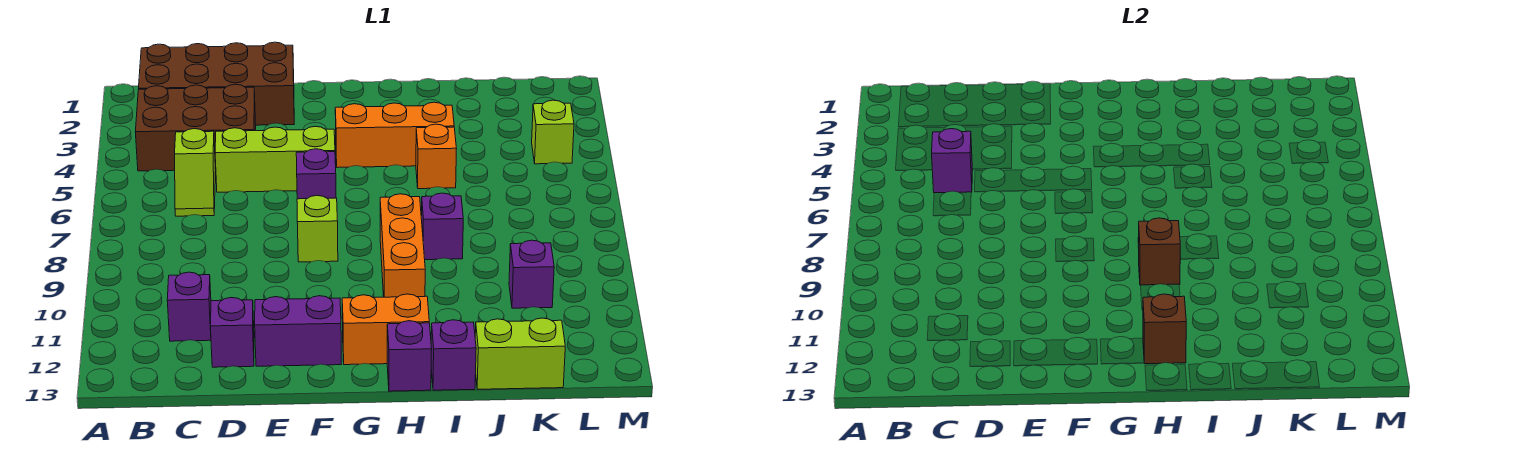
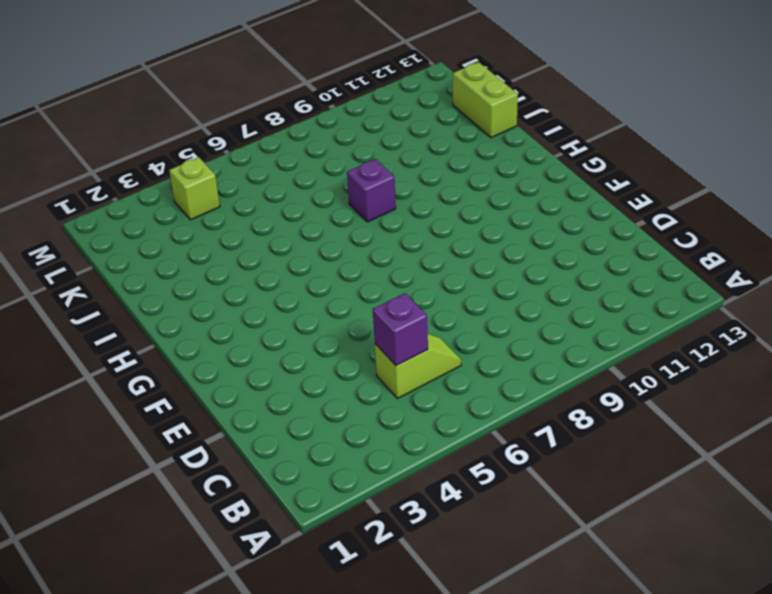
none -> brown 2x4 brick [139,42,294,125]
none -> brown 2x3 brick [136,84,256,171]
none -> purple 1x1 brick [167,272,211,341]

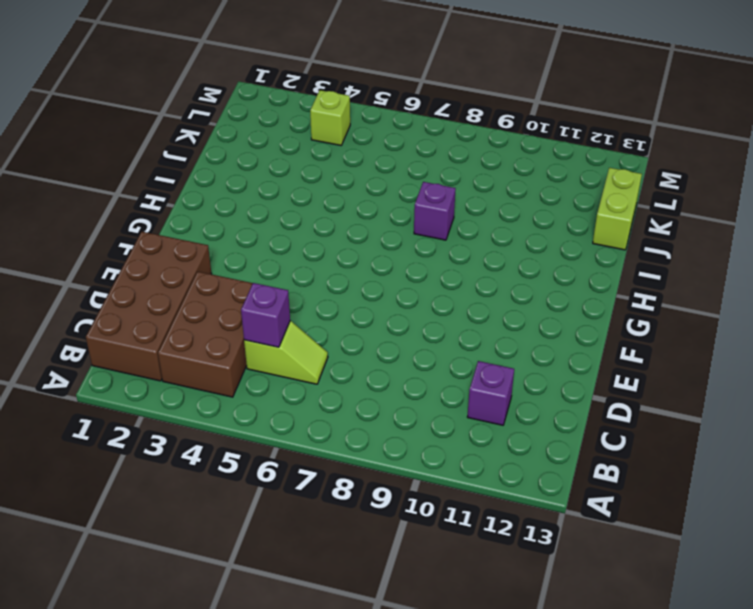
none -> lime 1x3 brick [215,126,335,192]
none -> purple 1x1 brick [210,298,254,367]
none -> purple 1x2 brick [255,296,341,366]

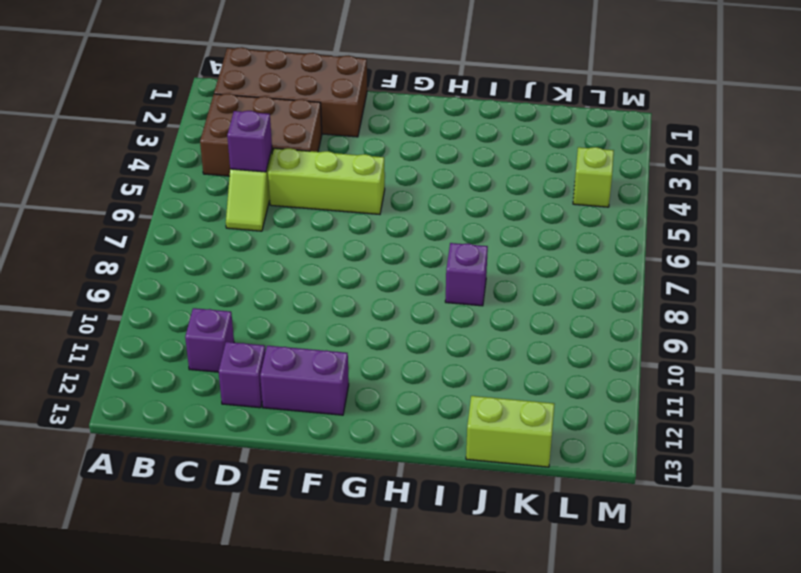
none -> purple 1x1 brick [296,149,336,199]
none -> lime 1x1 brick [297,196,338,262]
none -> orange 1x3 brick [335,102,454,168]

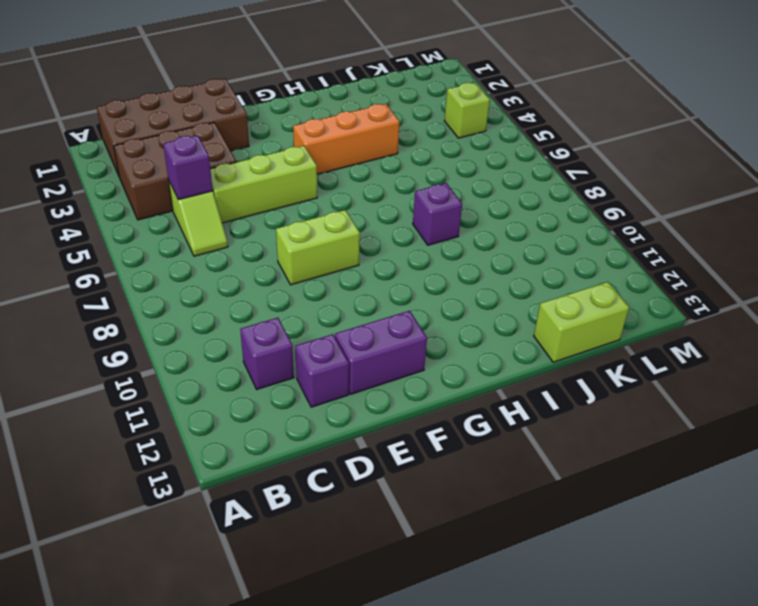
lime 1x2 brick [276,210,360,285] -> lime 1x1 brick [297,196,338,262]
none -> purple 1x1 brick [296,149,336,199]
none -> orange 1x2 brick [342,294,429,365]
none -> orange 1x3 brick [380,194,425,297]

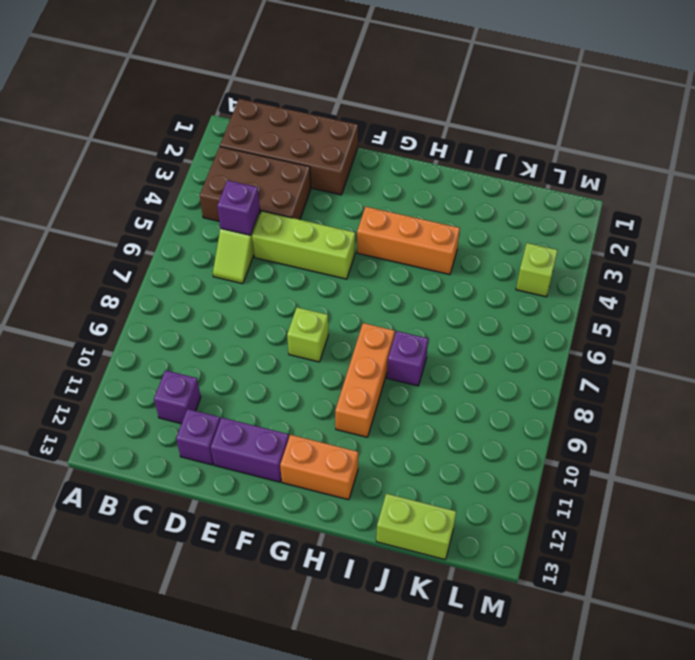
none -> purple 1x1 brick [296,149,336,199]
none -> purple 1x1 brick [387,321,432,391]
none -> orange 1x1 brick [416,124,457,189]

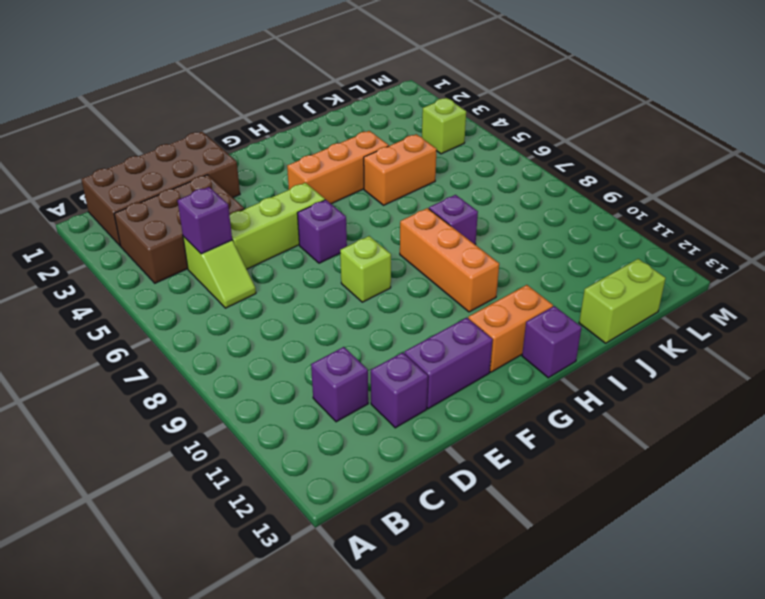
orange 1x2 brick [364,134,437,205] -> orange 1x1 brick [416,124,457,189]
none -> purple 1x1 brick [431,320,476,390]
none -> purple 1x1 brick [509,240,554,308]
none -> brown 1x1 brick [1139,218,1180,285]

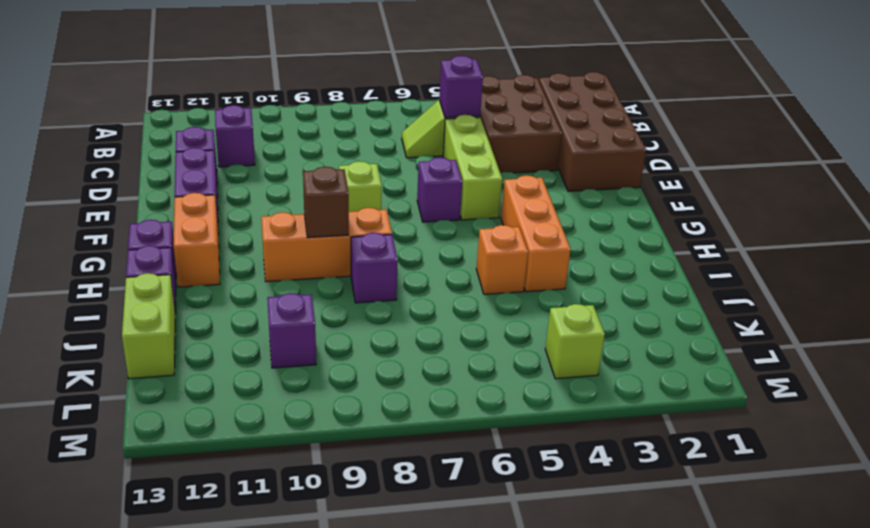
none -> brown 1x1 brick [1143,294,1186,364]

